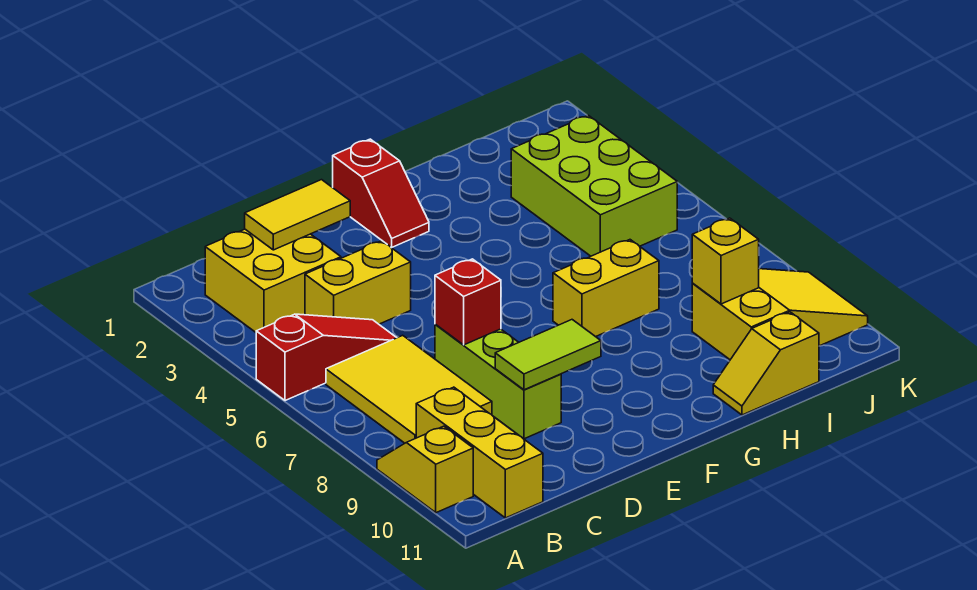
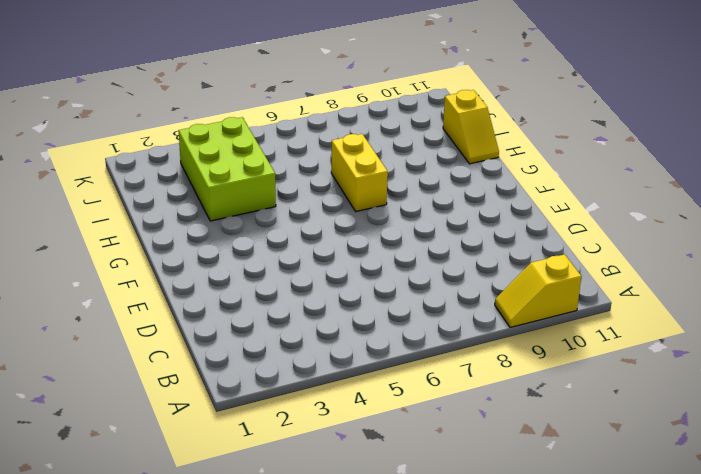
lime 2x3 brick [179,117,276,221] -> lime 2x3 brick turned to [511,115,677,256]
none -> red 1x3 slope [256,314,397,401]
none -> yellow 2x2 brick [205,229,341,332]
none -> yellow 2x3 tile [326,335,492,443]

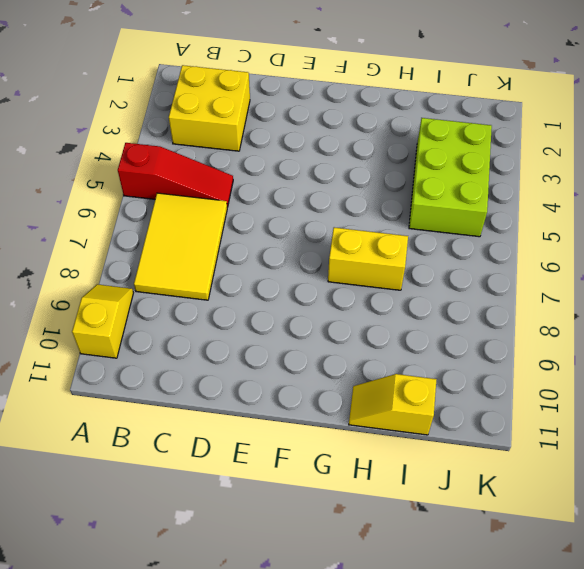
none -> yellow 1x3 brick [416,387,543,518]
none -> yellow 1x2 brick [305,241,411,324]
none -> lime 1x3 brick [435,324,561,439]

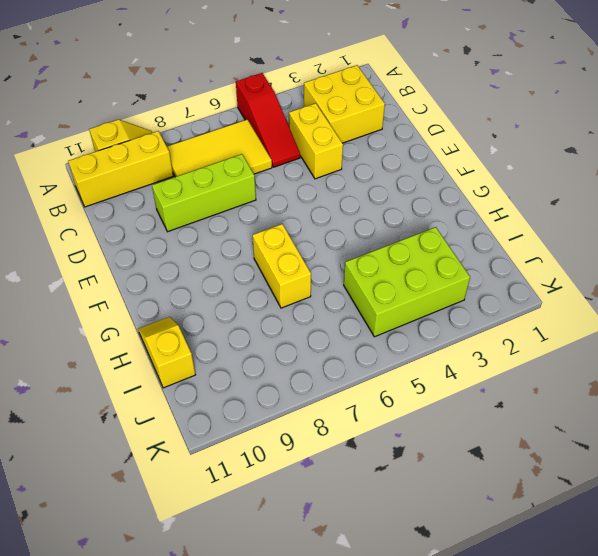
none -> red 1x2 slope [333,139,429,248]
none -> yellow 2x3 slope [692,269,868,360]
none -> yellow 1x2 tile [245,180,350,250]

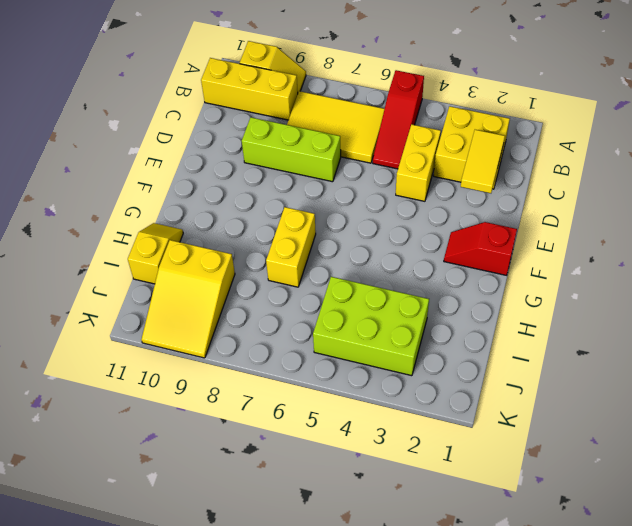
none -> red 1x1 brick [435,259,501,345]
none -> lime 1x2 tile [495,320,601,390]
none -> yellow 1x1 brick [692,218,759,304]

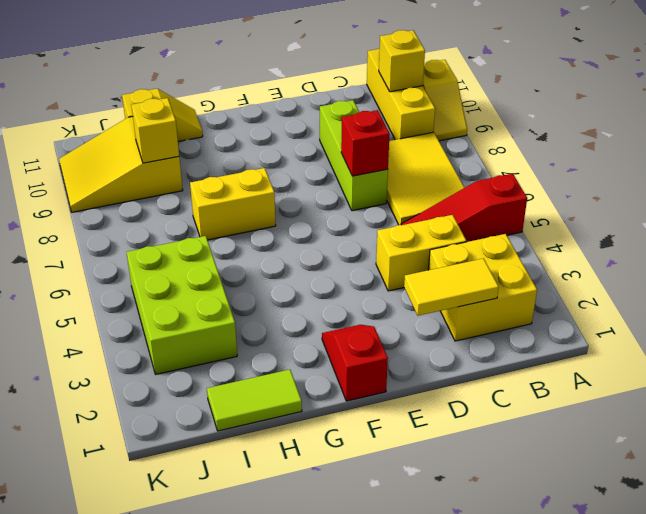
yellow 1x1 brick [379,30,425,92] -> none
lime 1x2 tile [207,370,302,431] -> lime 1x2 tile moved to [495,320,601,390]

